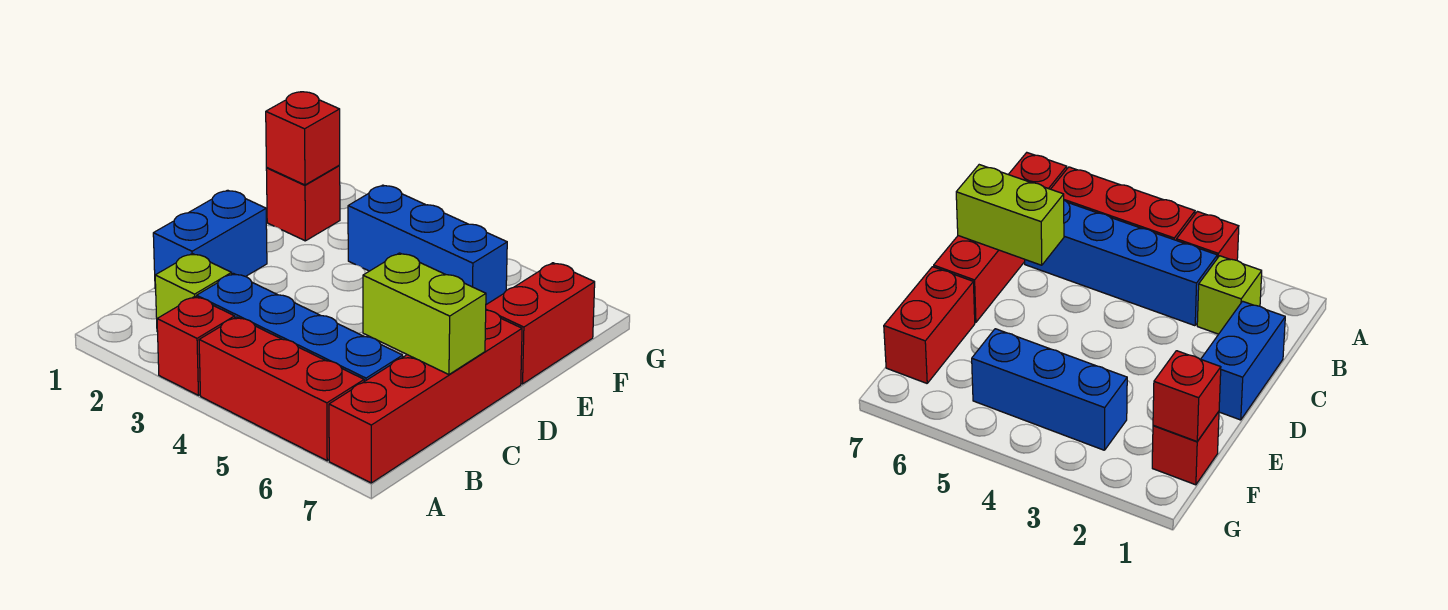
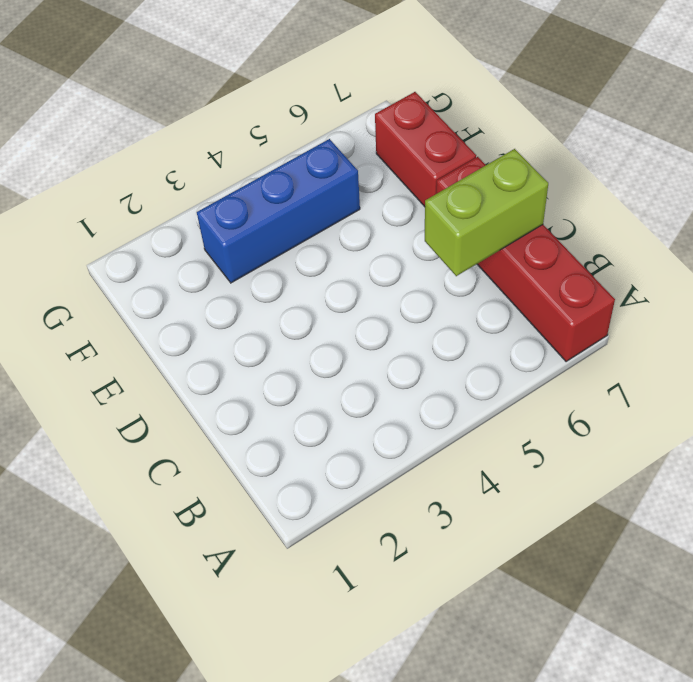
none -> red 1x1 brick [157,296,235,395]
none -> red 1x3 brick [199,317,364,461]

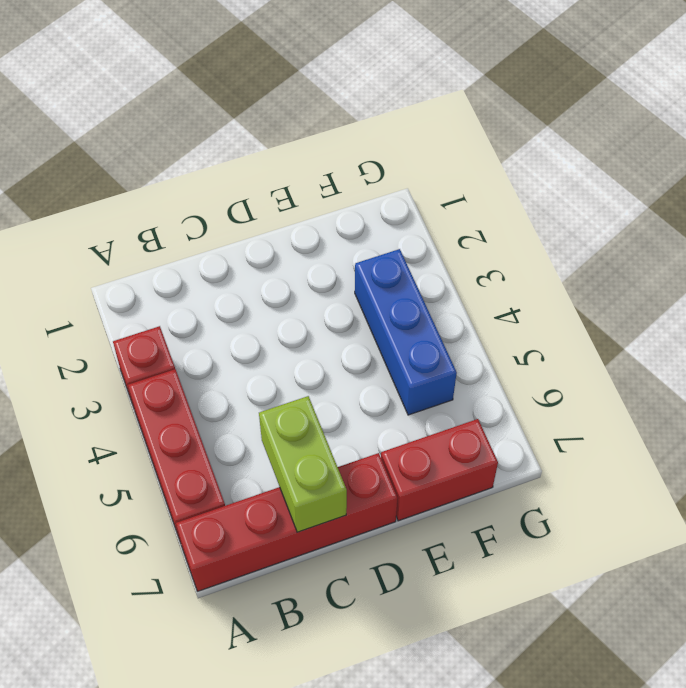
none -> lime 1x1 brick [155,254,232,332]
none -> blue 1x4 brick [197,274,403,381]

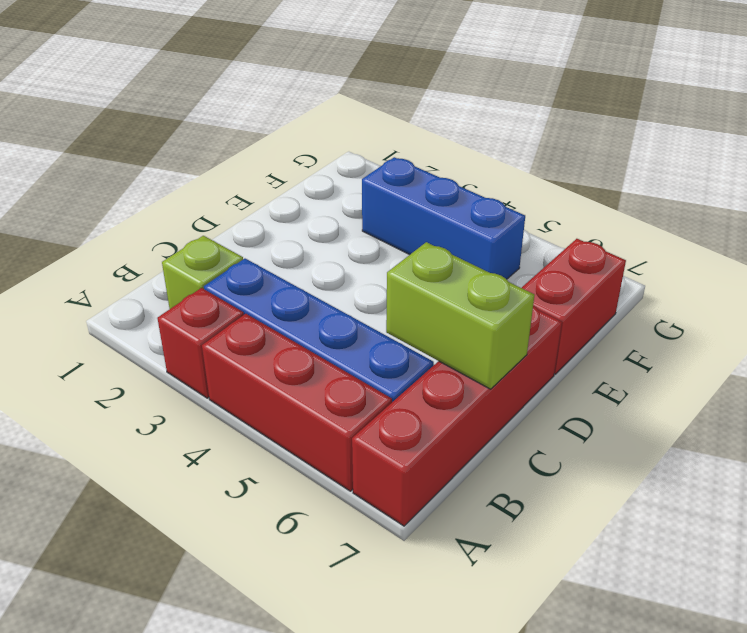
none -> blue 1x2 brick [153,190,267,289]
none -> red 1x1 brick [266,166,340,241]

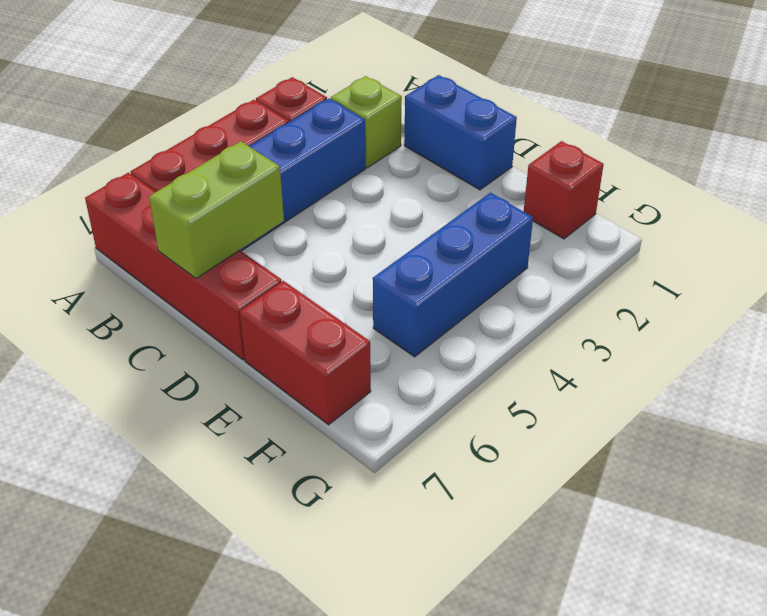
none -> red 1x1 brick [266,92,340,185]

